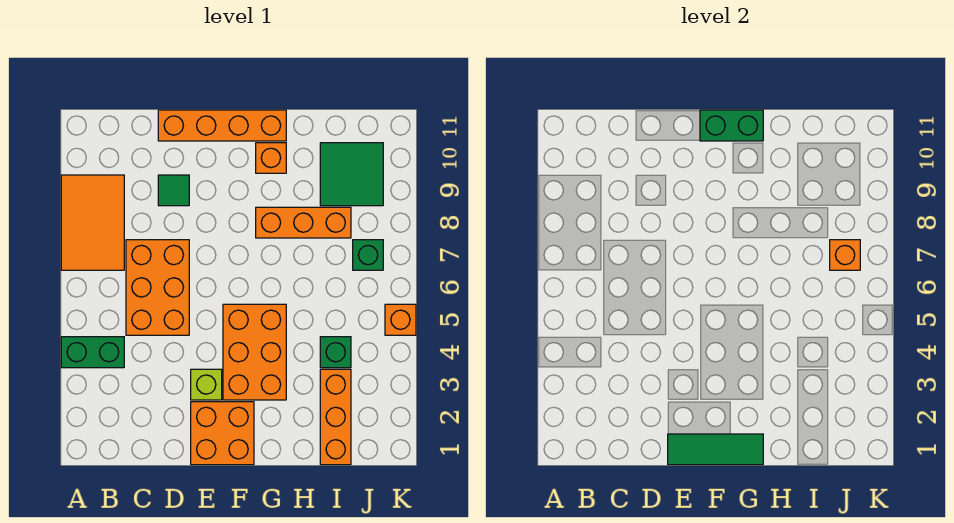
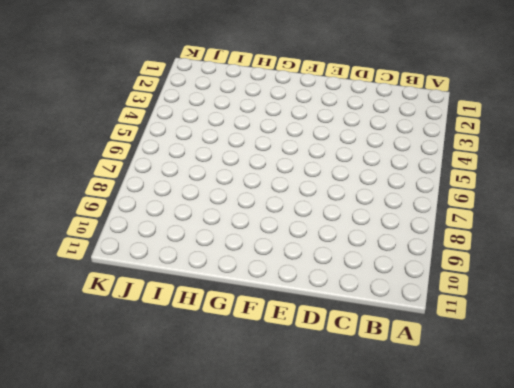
none -> green 1x2 brick [61,337,124,368]
none -> orange 2x3 tile [61,175,124,270]
none -> orange 2x3 brick [126,240,189,335]

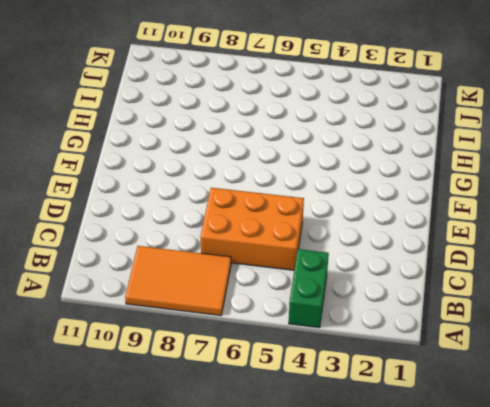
none -> green 1x1 tile [158,175,189,206]
none -> orange 1x4 brick [158,110,286,141]
none -> orange 2x2 brick [191,402,254,465]

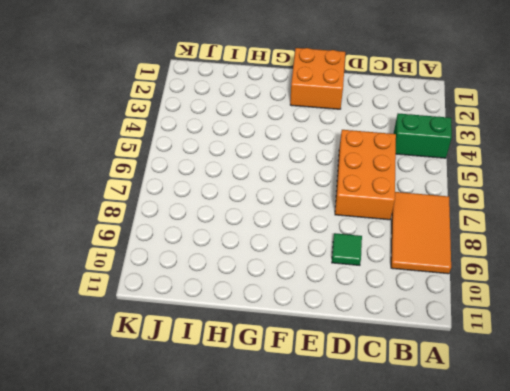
none -> orange 1x4 brick [158,110,286,141]
none -> lime 1x1 brick [191,369,222,400]
none -> orange 2x3 brick [223,304,286,400]

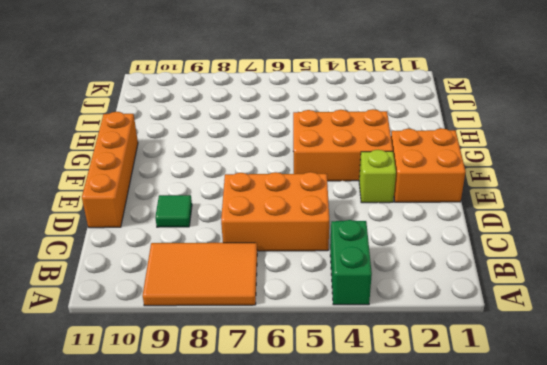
none -> orange 1x3 brick [256,207,351,238]
none -> orange 1x1 brick [256,143,286,173]
none -> orange 1x3 brick [320,369,351,465]

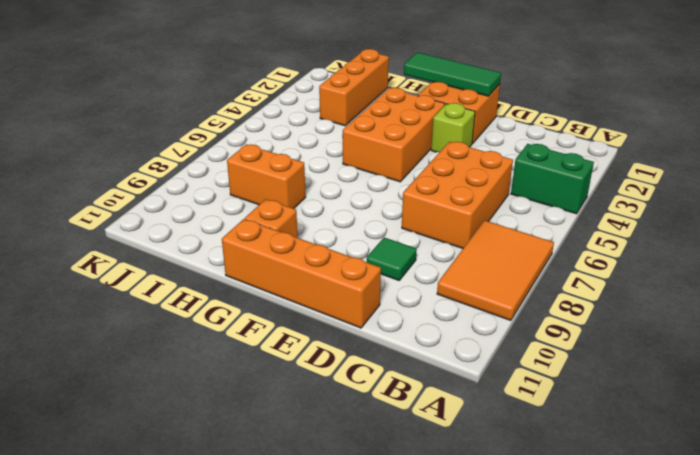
orange 1x2 brick [227,144,306,209] -> orange 1x3 brick [256,207,351,238]
none -> green 1x1 brick [320,337,351,368]
none -> green 2x2 tile [320,143,383,206]
none -> green 1x1 brick [353,240,383,270]

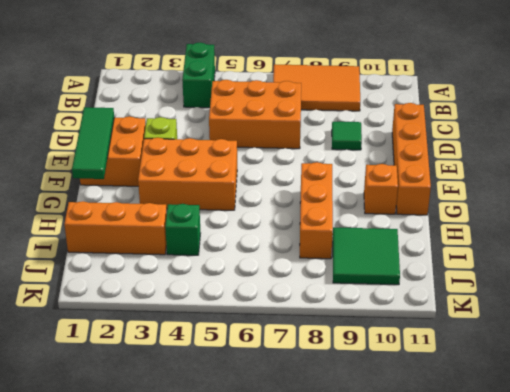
none -> green 1x1 brick [353,240,383,270]
none -> orange 1x1 brick [385,304,416,335]
none -> green 1x2 brick [700,110,763,141]

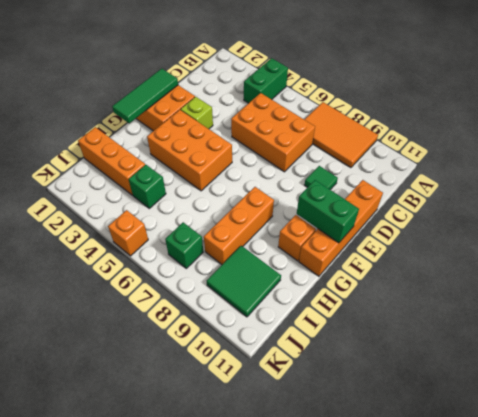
green 1x2 brick [297,180,359,243] -> green 1x2 brick turned to [700,110,763,141]
none -> orange 1x1 brick [830,240,860,270]

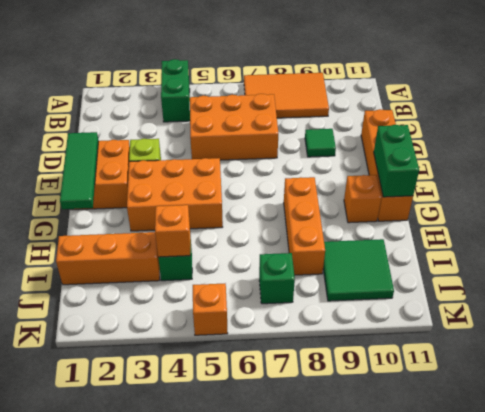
orange 1x1 brick [155,205,190,257] -> orange 1x1 brick moved to [830,240,860,270]

